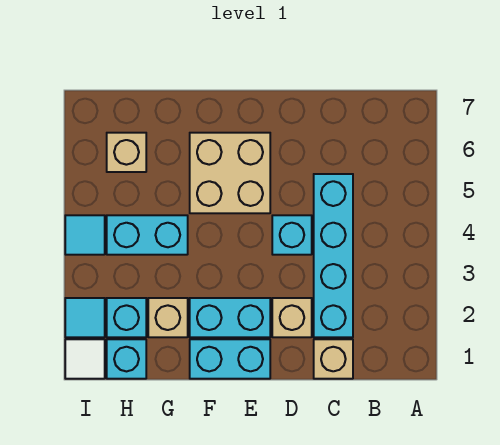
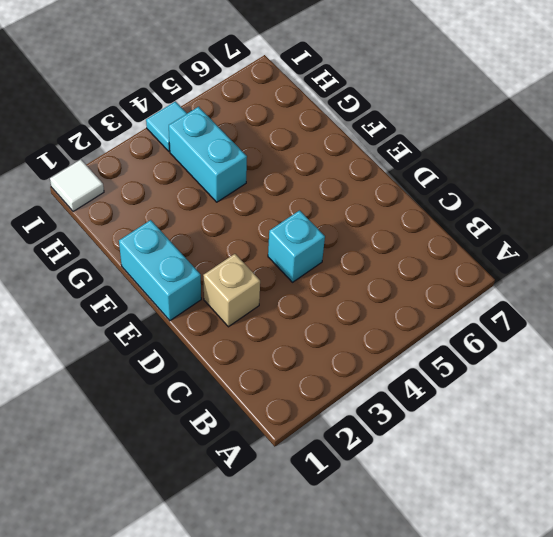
none -> tan 1x1 brick [314,339,353,379]
none -> cyan 1x4 brick [314,174,353,337]
none -> cyan 1x2 brick [190,298,270,337]

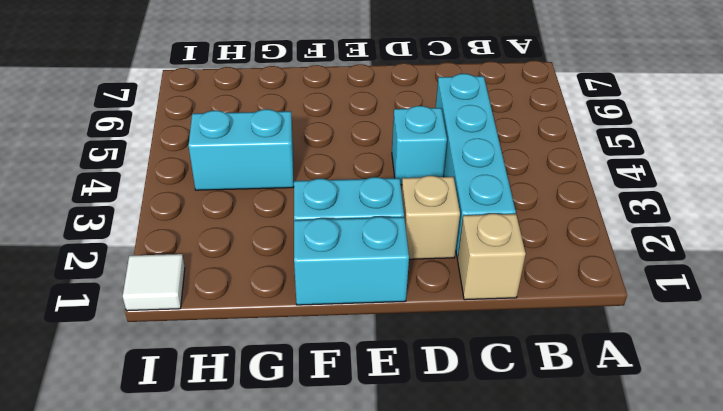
none -> tan 2x2 brick [190,133,270,213]
none -> tan 1x1 brick [148,298,188,337]
none -> cyan 1x1 brick [107,339,146,379]

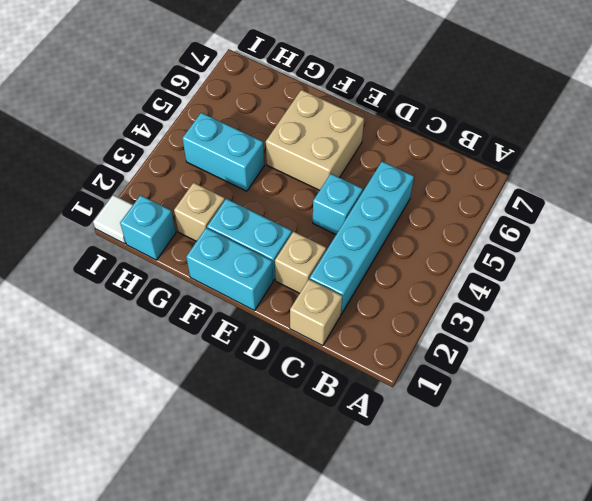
none -> cyan 1x1 brick [107,298,146,337]
none -> tan 1x1 brick [107,133,146,172]
none -> cyan 1x1 tile [65,298,105,337]

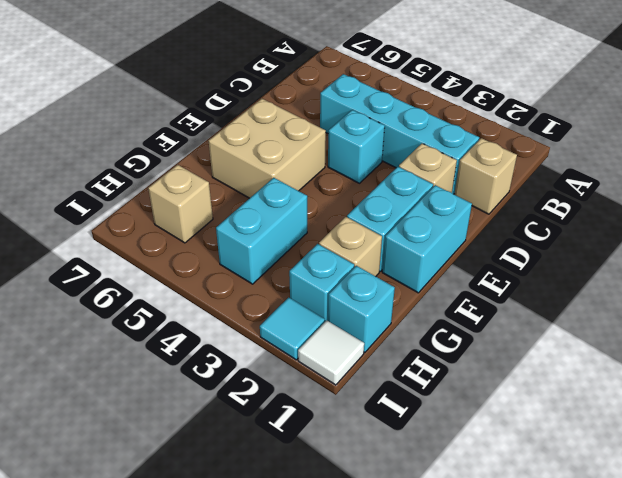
none -> cyan 1x1 tile [65,215,105,255]

